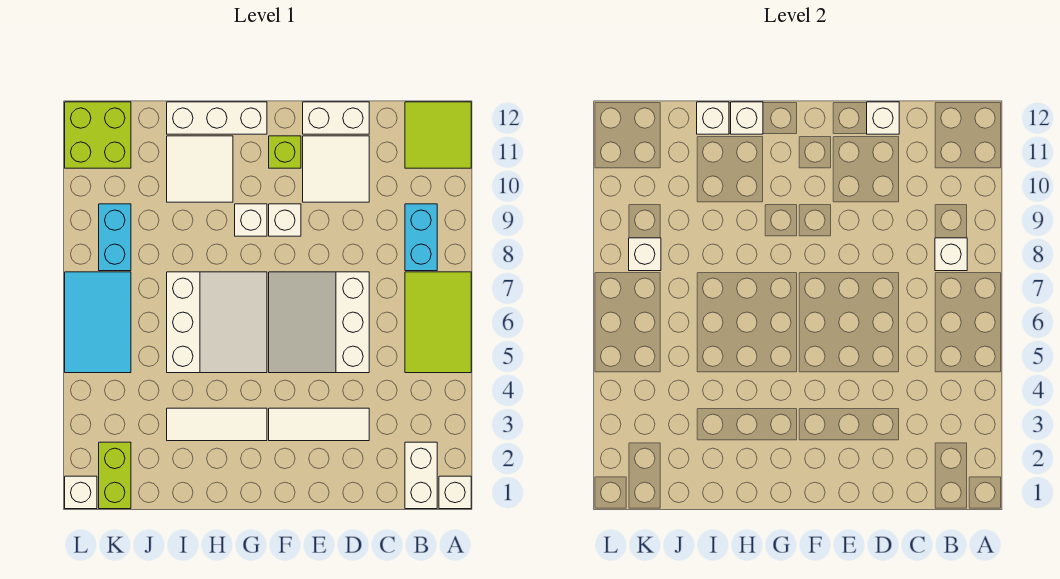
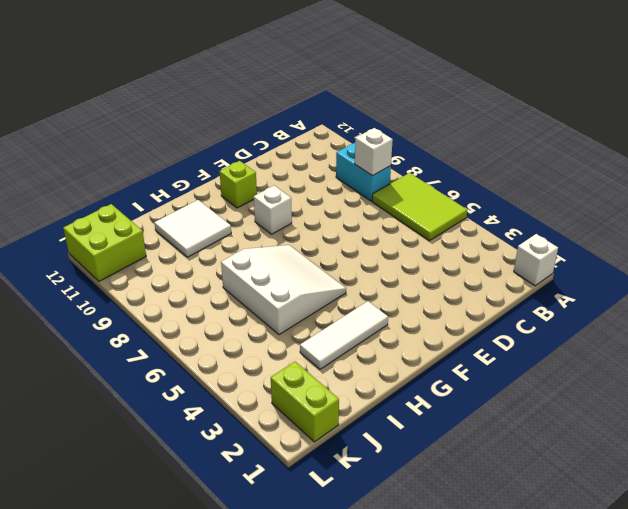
none -> lime 2x2 tile [405,102,471,168]
none -> white 1x2 brick [405,442,437,509]
none -> white 1x3 tile [269,408,369,441]

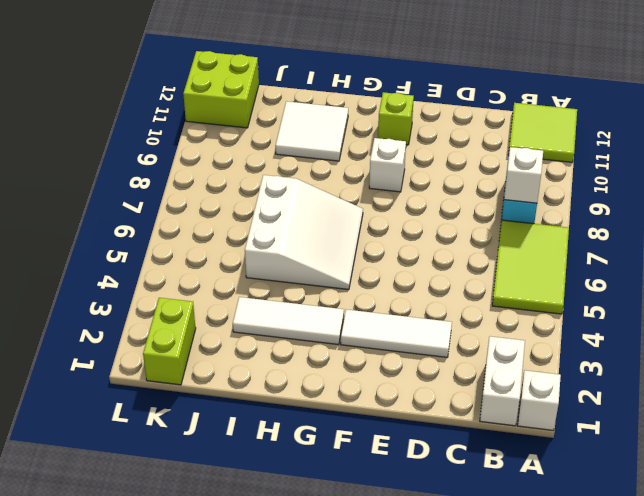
none -> white 3x3 slope [269,272,369,373]
none -> white 2x2 tile [303,136,369,202]
none -> white 1x2 brick [303,102,369,134]

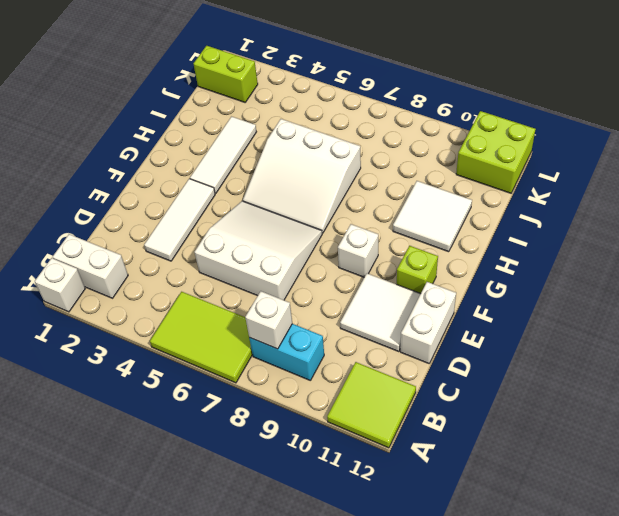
none -> white 1x1 brick [235,204,267,236]
none -> white 1x3 brick [167,102,267,134]
none -> cyan 2x3 tile [65,272,131,373]

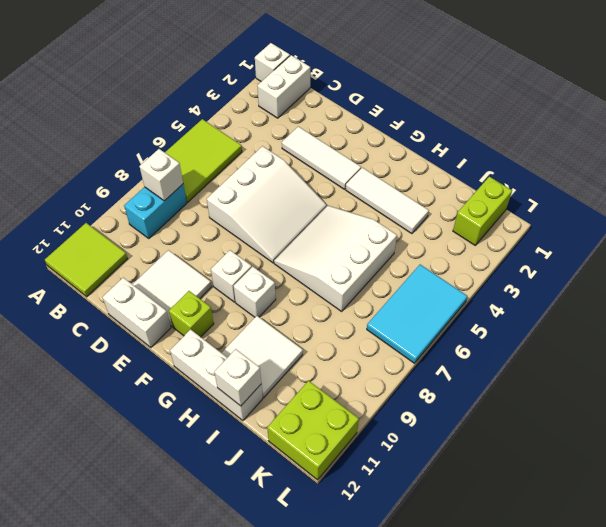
none -> cyan 1x2 brick [99,204,131,271]
none -> white 1x1 brick [65,476,97,509]
none -> white 1x1 brick [867,102,899,134]

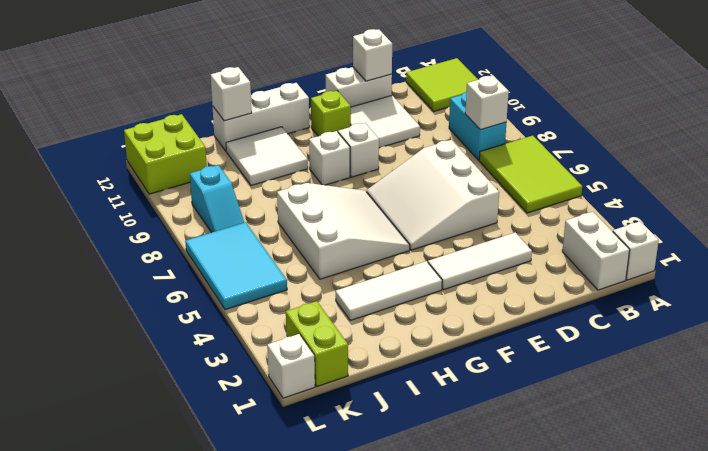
cyan 1x2 slope [190,165,244,233] -> cyan 1x2 brick [99,204,131,271]
none -> white 1x1 brick [731,102,763,134]
none -> white 1x1 brick [629,238,661,271]

